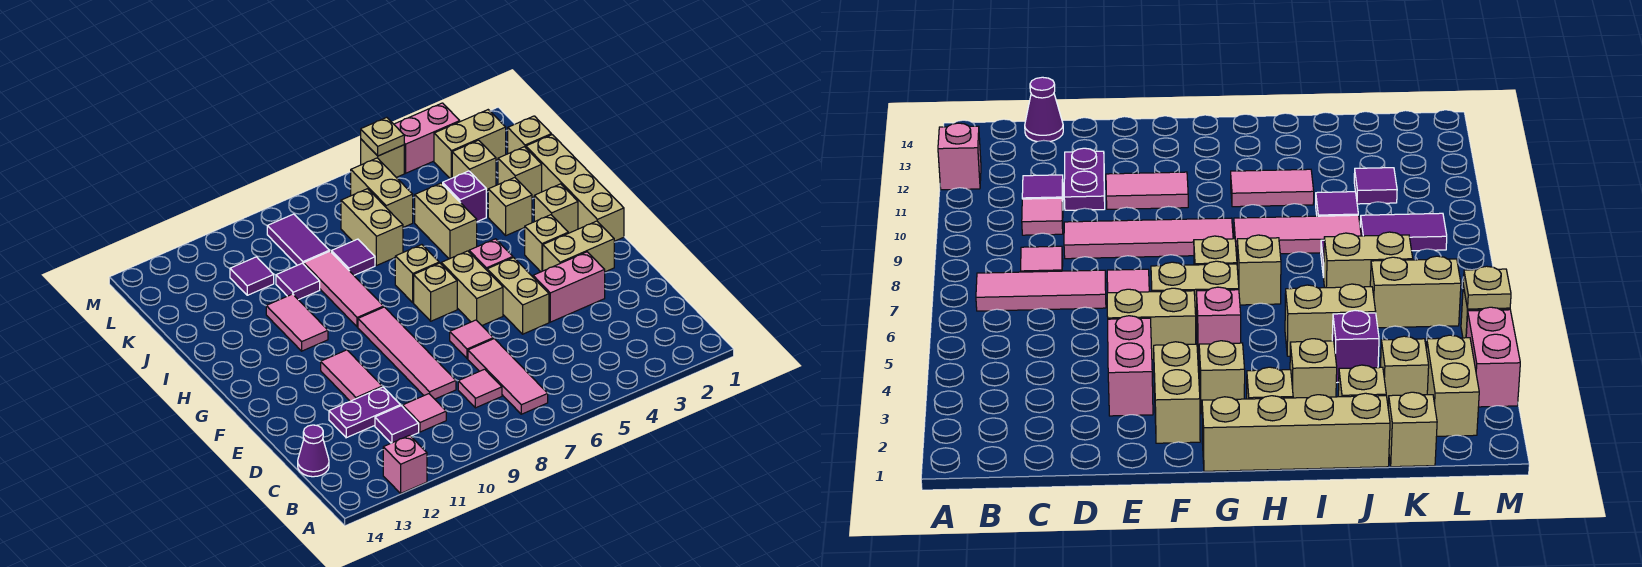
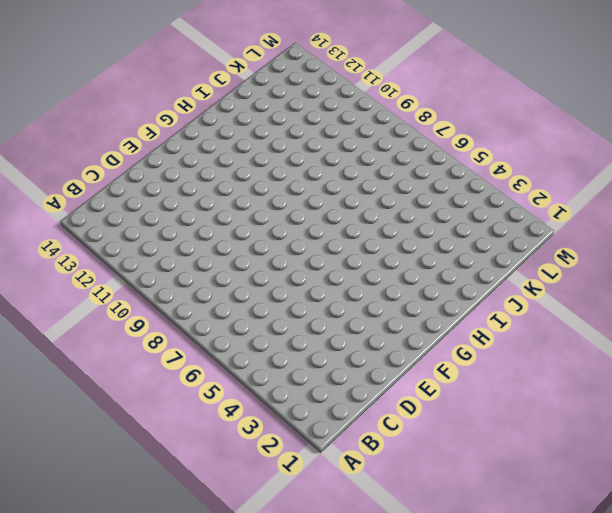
none -> pink 1x1 brick [383,435,427,493]
none -> pink 1x3 tile [468,339,548,414]
none -> pink 1x1 tile [458,369,502,408]
none -> pink 1x1 tile [403,394,446,432]

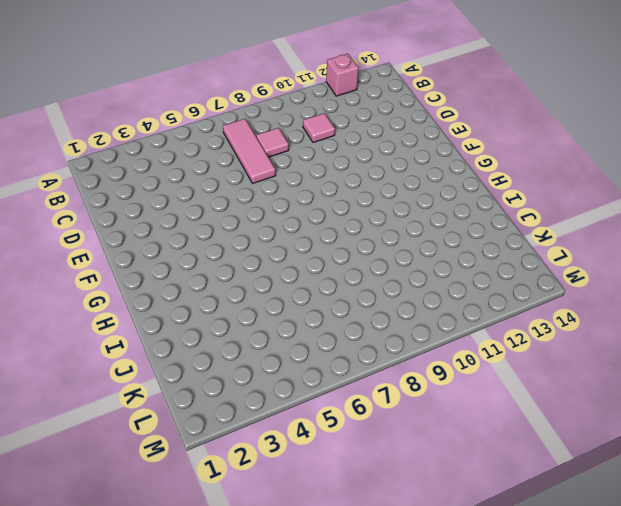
none -> purple 1x1 tile [375,406,419,443]
none -> purple 1x1 cone [298,425,329,477]
none -> pink 1x4 tile [358,307,456,399]
none -> purple 1x2 plate [329,387,400,438]

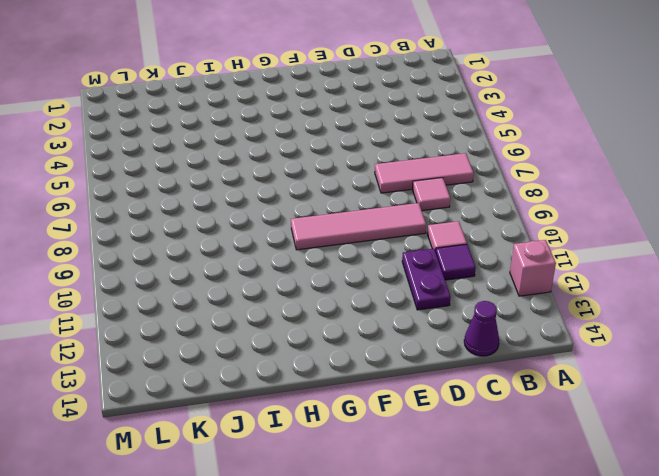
none -> pink 1x2 brick [533,252,605,322]
none -> tan 1x2 brick [487,258,549,334]
none -> pink 1x1 tile [450,320,493,358]
none -> pink 1x2 tile [321,350,382,401]

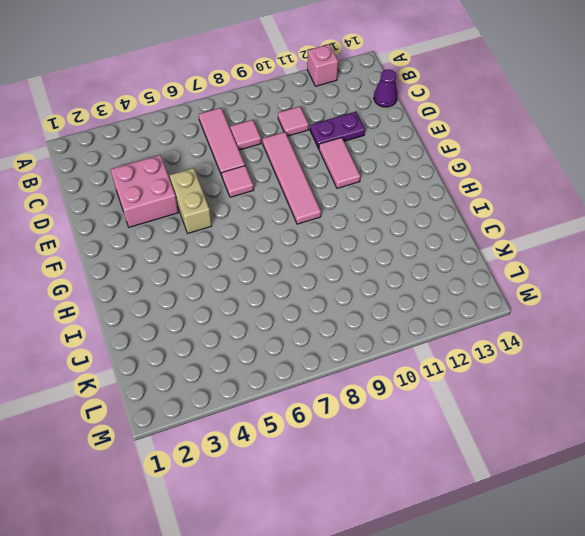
pink 2x2 brick [110,155,178,227] -> pink 1x2 brick [533,252,605,322]
none -> purple 1x1 tile [375,406,419,443]
none -> tan 1x2 brick [543,221,614,272]
none -> tan 1x2 brick [441,251,503,325]
none -> tan 1x4 brick [526,135,624,241]

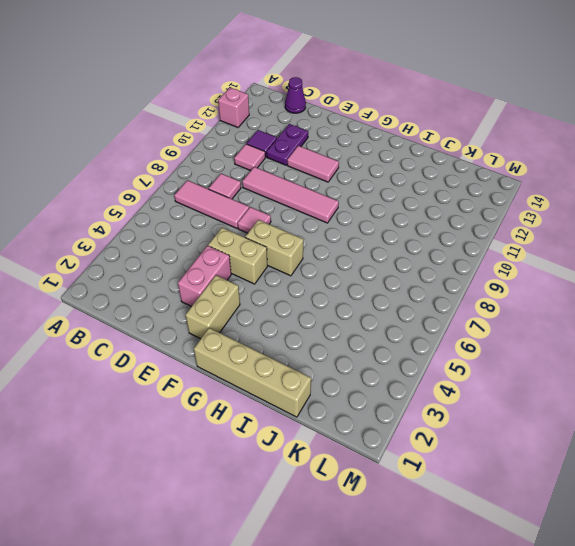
none -> tan 1x1 brick [525,215,568,272]
none -> pink 1x1 brick [469,239,513,270]
none -> tan 1x1 brick [414,263,457,321]
none -> tan 1x1 brick [534,184,578,233]

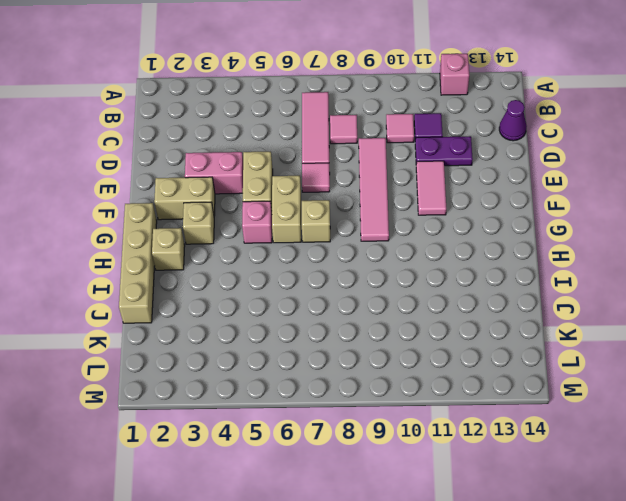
none -> tan 1x1 brick [395,245,439,303]
none -> pink 1x3 tile [304,251,384,327]
none -> pink 1x2 tile [266,294,328,351]
none -> tan 1x1 brick [488,177,532,235]

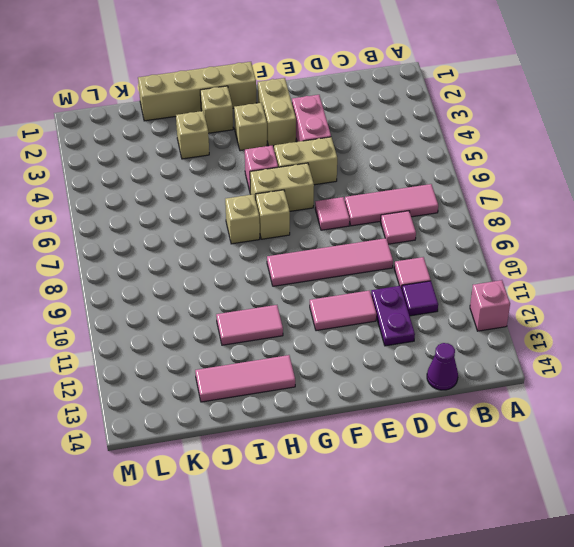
pink 1x3 tile [195,355,295,402] -> pink 1x3 tile moved to [304,251,384,327]
none -> tan 1x2 brick [415,183,477,259]
none -> tan 1x1 brick [498,147,542,198]
none -> purple 1x1 brick [443,171,486,222]
none -> tan 1x2 brick [341,189,403,266]

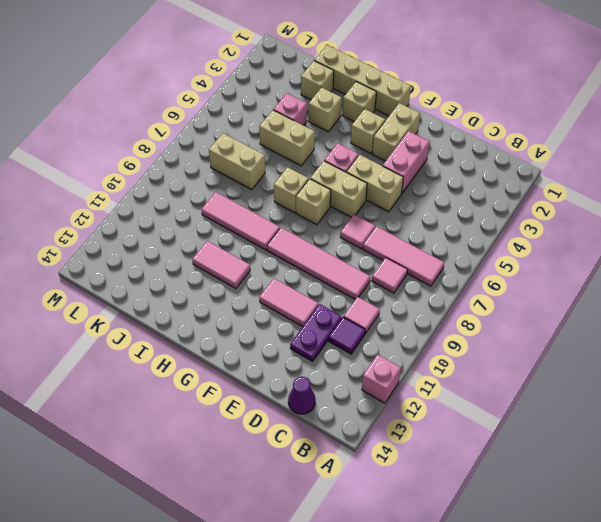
pink 1x1 brick [273,93,307,126] -> purple 1x1 brick [443,171,486,222]
none -> purple 1x1 tile [331,239,375,275]
none -> purple 1x1 tile [276,263,320,300]
none -> tan 1x1 brick [508,116,552,154]
none -> tan 1x1 brick [452,140,496,191]

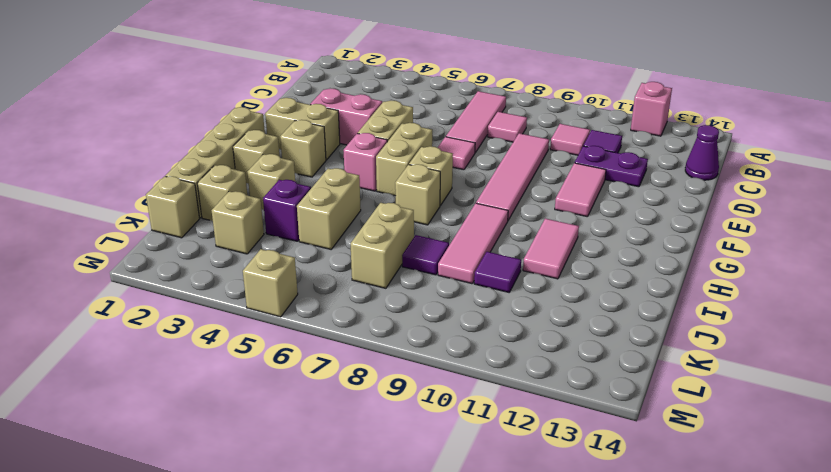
none -> tan 1x2 brick [351,158,413,227]
none -> purple 1x2 tile [267,214,329,265]
none -> purple 1x1 tile [230,257,274,295]
none -> tan 1x2 brick [434,110,506,179]

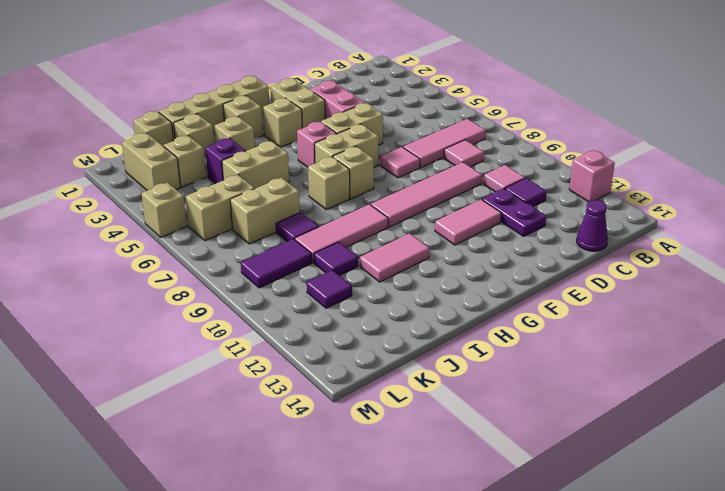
none -> pink 1x2 brick [394,103,460,173]
none -> tan 1x1 plate [361,117,404,156]

